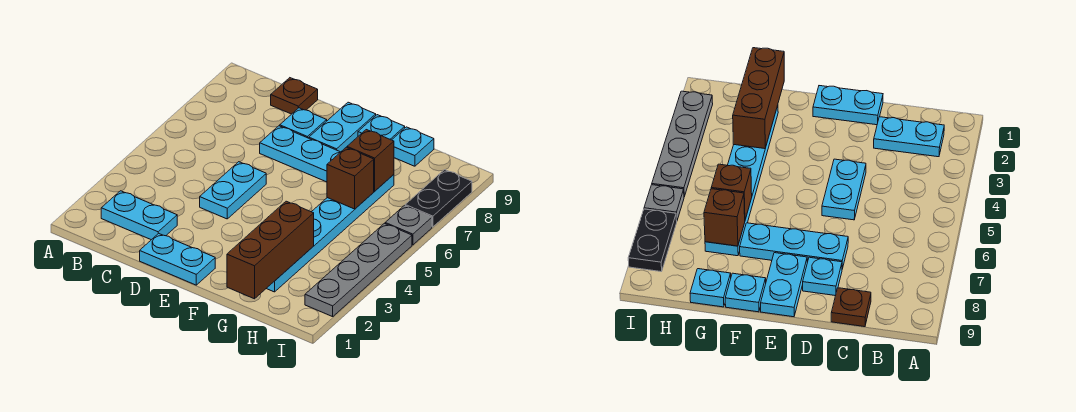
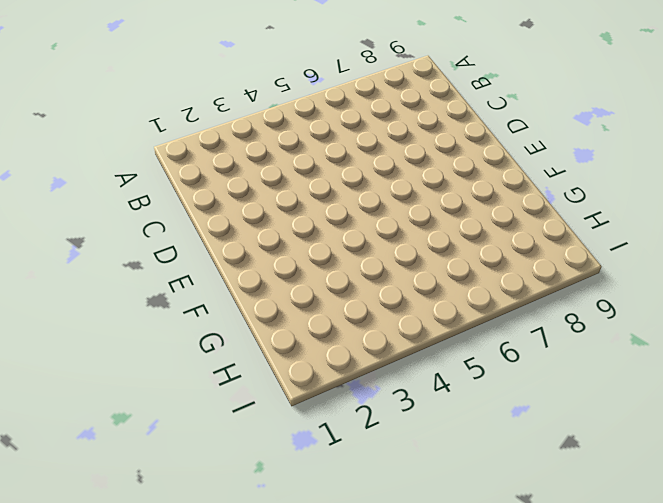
none -> cyan 1x2 plate [101,191,177,240]
none -> brown 1x1 plate [271,78,318,114]
none -> cyan 1x2 plate [140,233,215,285]

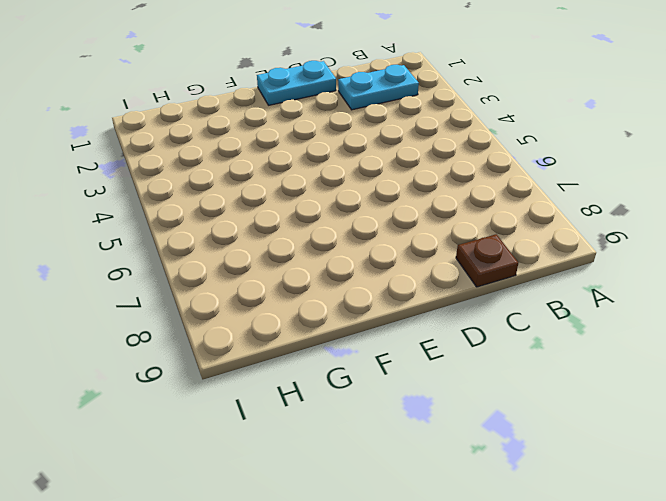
none -> cyan 1x2 plate [200,162,266,219]
none -> cyan 1x3 plate [260,126,340,182]
none -> cyan 1x1 plate [280,108,327,138]

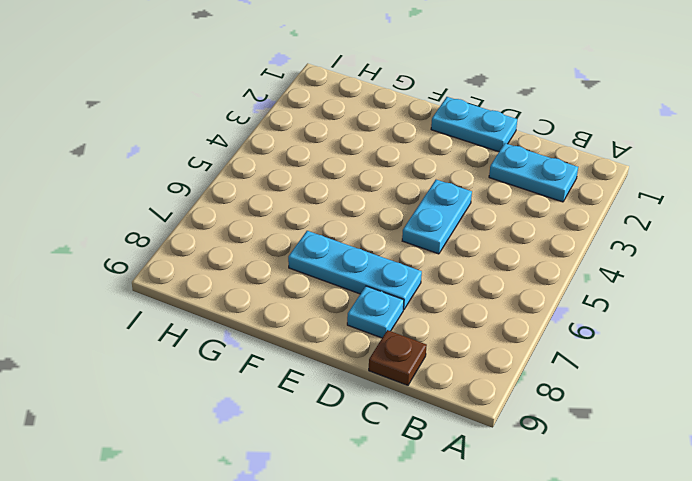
none -> cyan 1x2 plate [309,102,376,152]
none -> cyan 1x1 plate [358,115,405,140]
none -> cyan 1x6 plate [266,175,394,292]

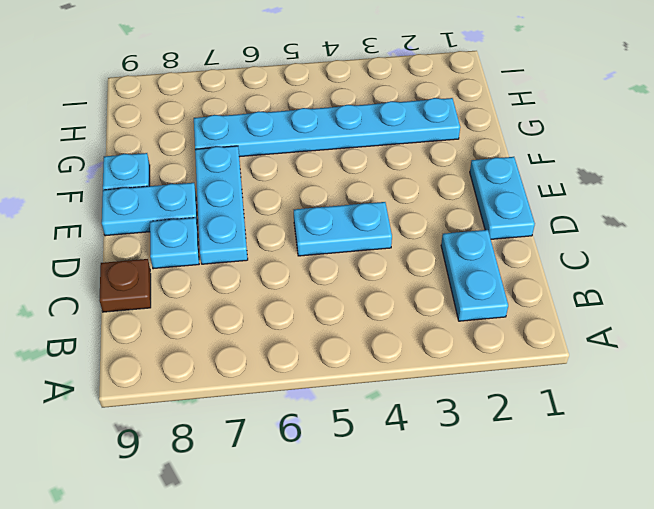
none -> cyan 1x1 plate [392,127,434,166]
none -> grey 1x4 plate [305,223,412,317]
none -> grey 1x1 plate [385,206,432,245]

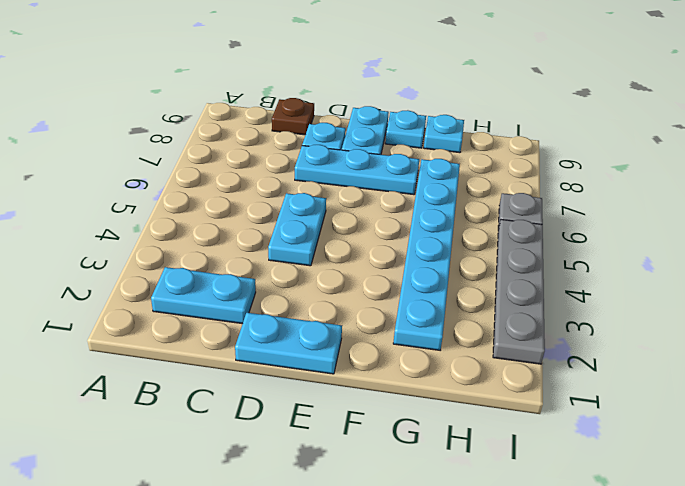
none -> black 1x2 plate [405,170,472,227]
none -> brown 1x3 brick [227,201,314,299]
none -> brown 1x1 brick [327,147,374,209]

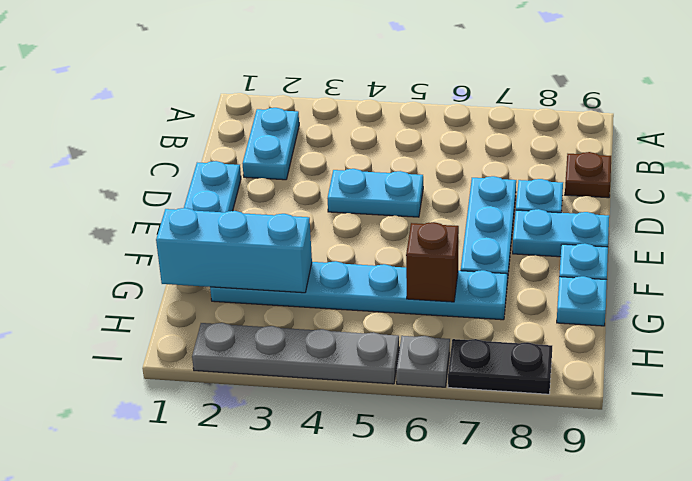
cyan 1x3 brick [156,208,312,293] -> brown 1x3 brick [227,201,314,299]
none -> brown 1x1 brick [347,130,394,191]

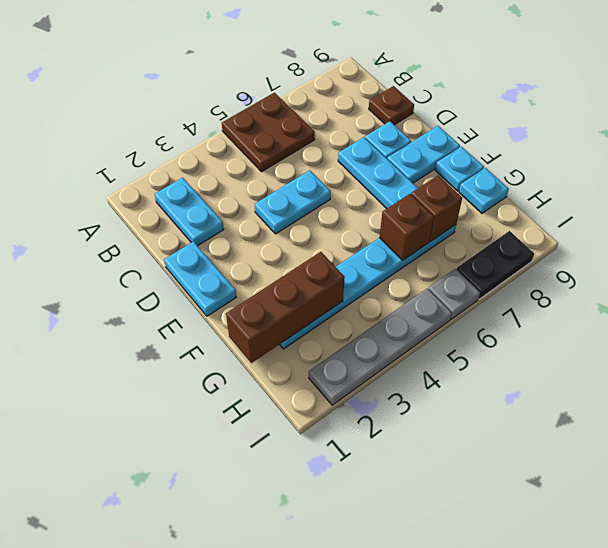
brown 2x2 plate [222,93,315,172] -> none

